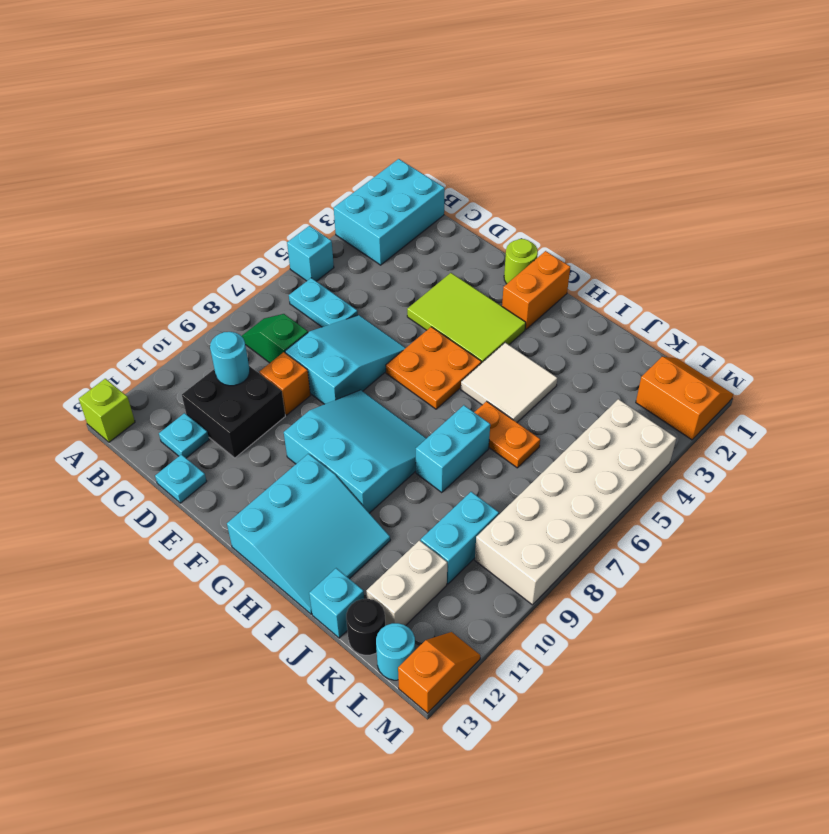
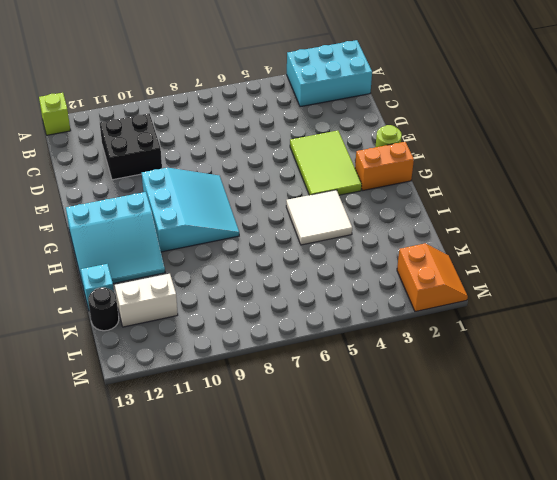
none -> cyan 1x1 brick [287,226,334,281]
none -> cyan 1x2 plate [289,278,358,327]
none -> green 1x2 slope [242,314,308,363]

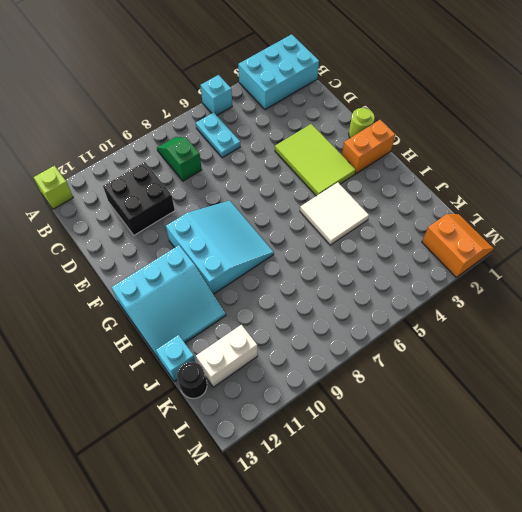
none -> cyan 1x1 plate [159,413,209,458]
none -> cyan 2x3 slope [285,315,405,404]
none -> orange 1x1 brick [259,352,310,415]

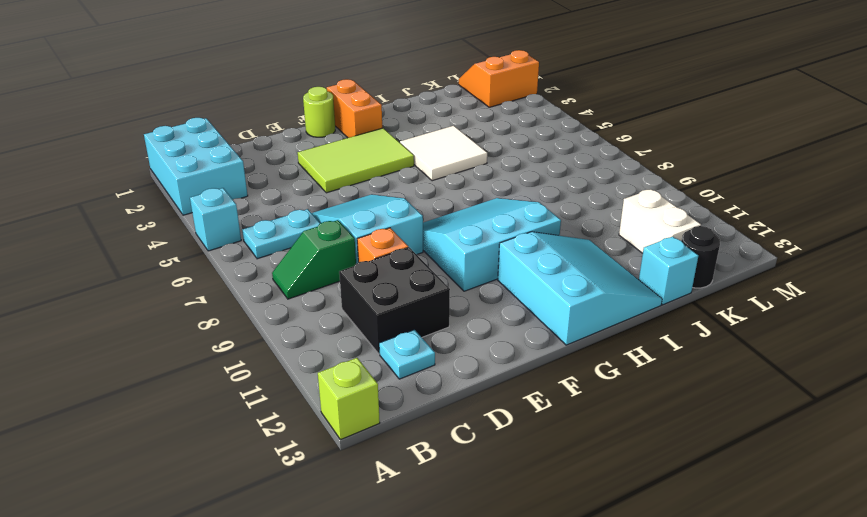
none -> cyan 1x1 plate [155,454,207,503]
none -> orange 2x2 plate [386,327,481,409]
none -> orange 1x2 plate [474,401,540,468]

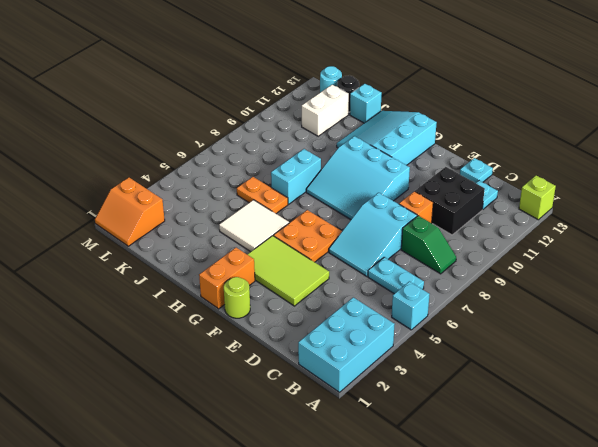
none -> cyan 1x2 brick [421,492,499,584]
none -> white 2x6 brick [475,399,676,605]
none -> orange 1x2 slope [398,632,480,713]

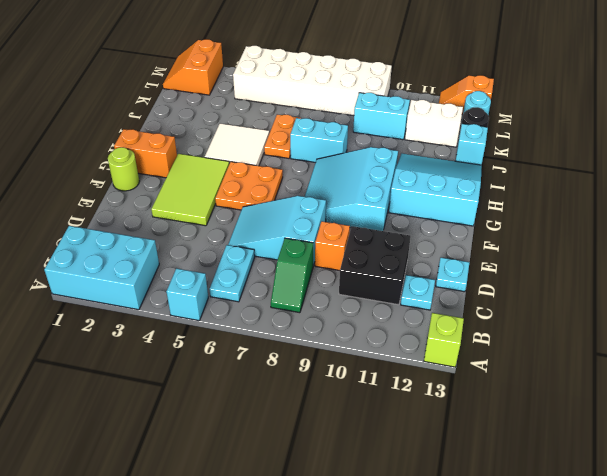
none -> cyan 1x1 round brick [210,332,250,386]

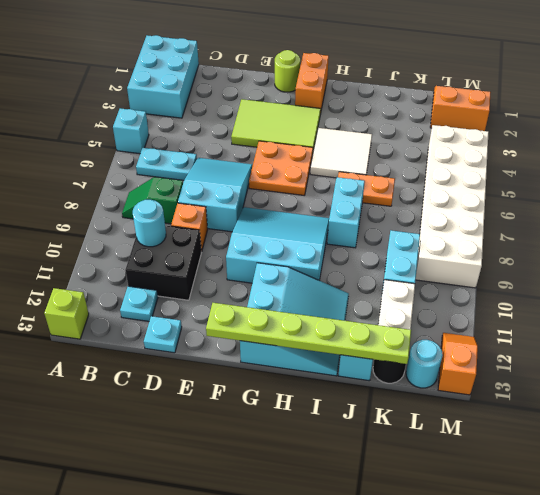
lime 1x6 plate [206,303,411,364] -> none

